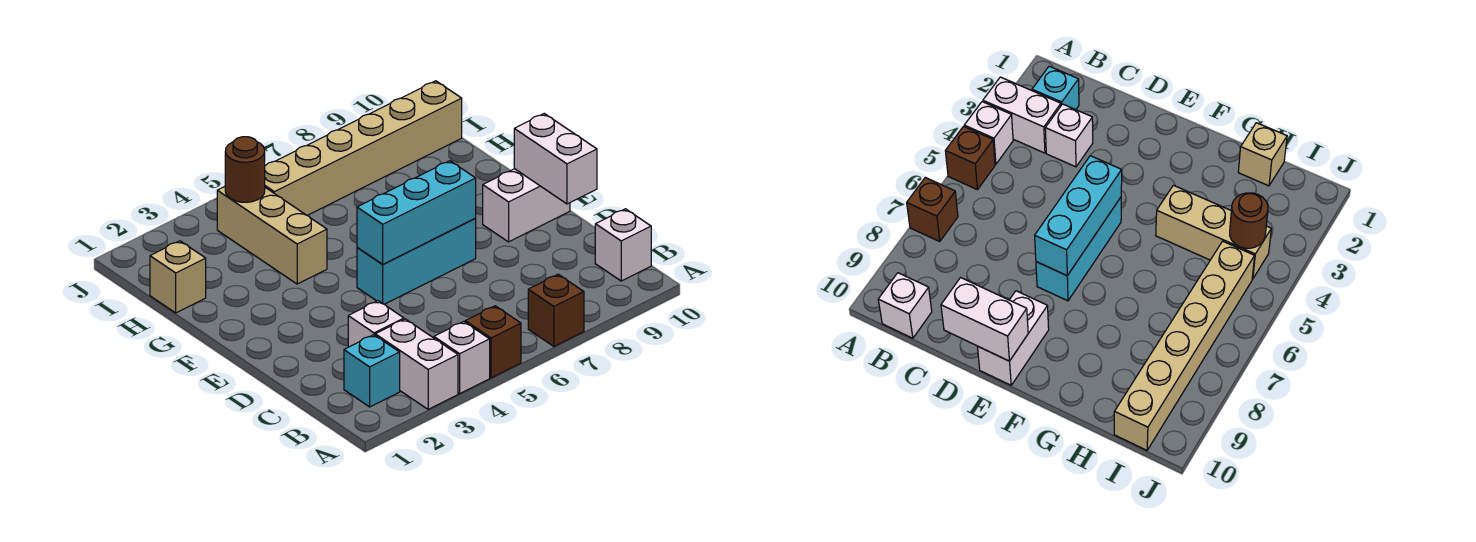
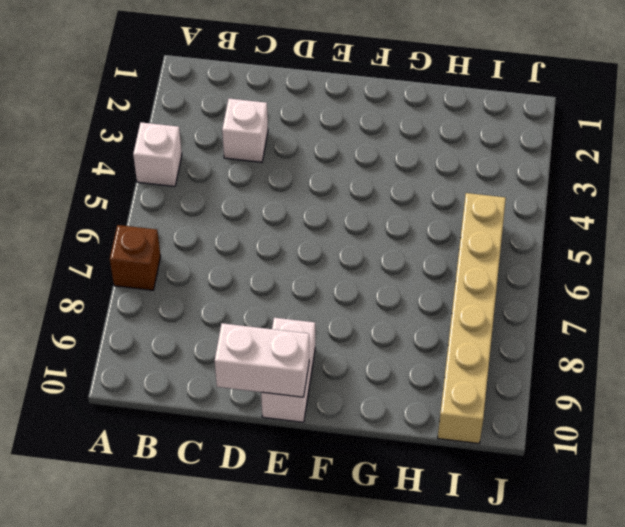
none -> white 1x2 brick [375,319,458,409]
none -> brown 1x1 brick [465,306,521,378]
none -> cyan 1x1 brick [344,335,400,407]

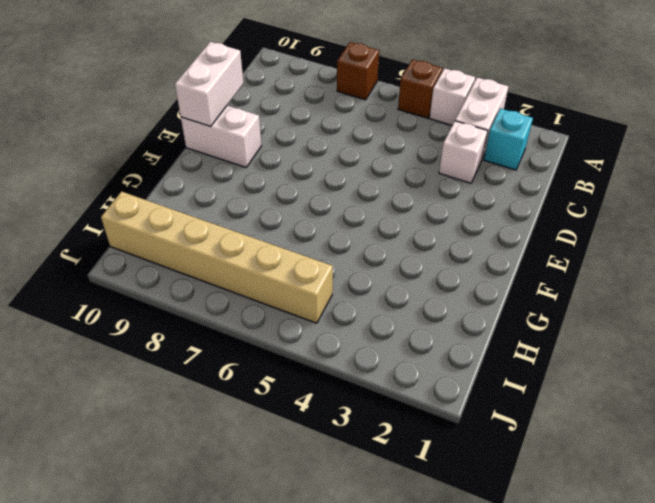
none -> white 1x1 brick [595,209,651,281]
none -> cyan 1x3 brick [357,219,476,304]
none -> tan 1x3 brick [217,187,327,284]

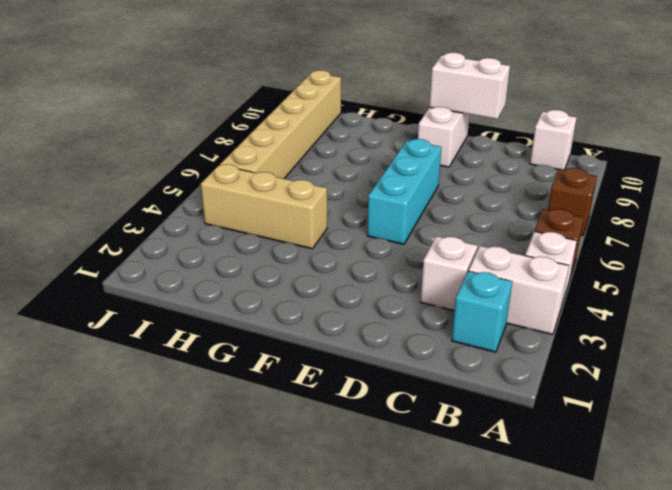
none -> tan 1x1 brick [150,241,206,313]
none -> cyan 1x3 brick [357,161,476,264]
none -> brown 1x1 round brick [225,137,265,202]

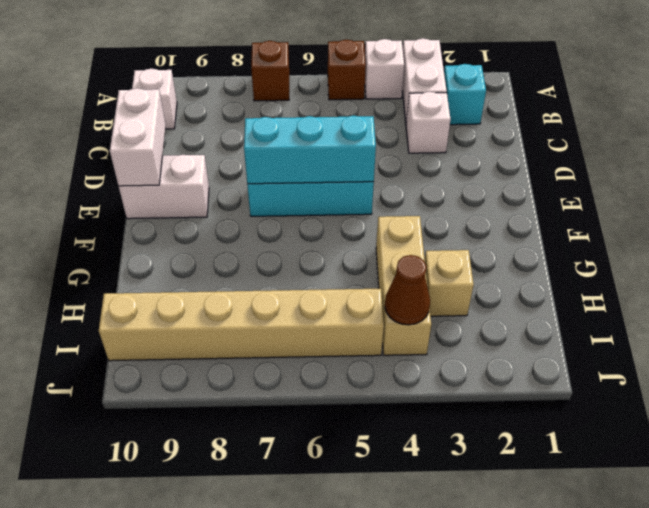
tan 1x1 brick [425,250,474,316] -> tan 1x1 brick moved to [150,241,206,313]
brown 1x1 cone [385,255,430,325] -> brown 1x1 round brick [225,137,265,202]

